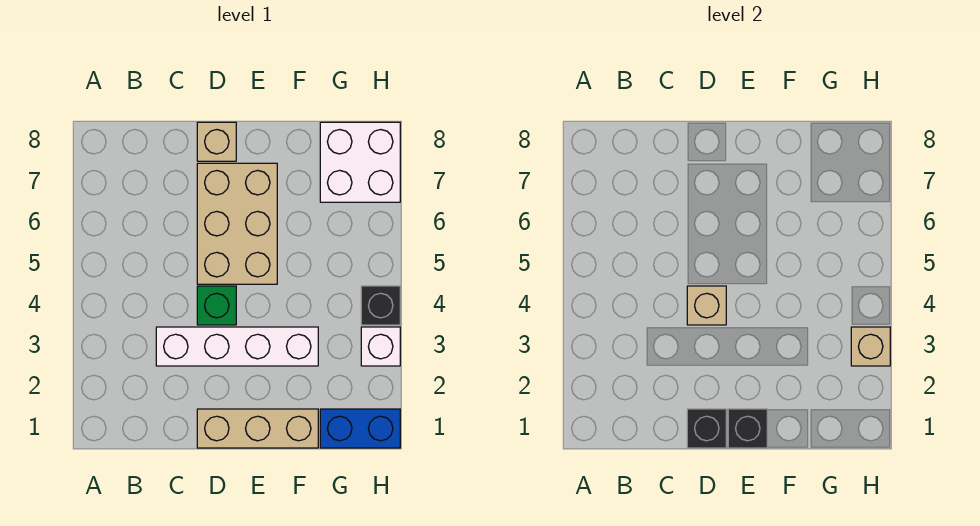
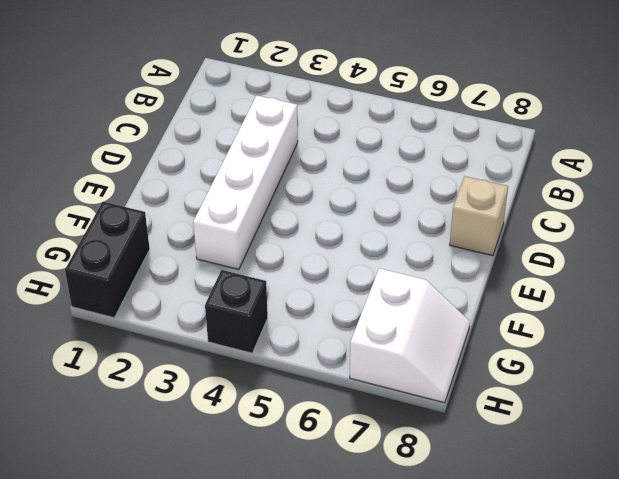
black 1x2 brick [65,202,150,318] -> blue 1x2 brick [320,409,400,448]
white 2x2 slope [350,268,470,403] -> white 2x2 brick [320,122,400,202]
none -> tan 1x3 brick [197,409,318,448]
none -> green 1x1 brick [197,286,236,325]
none -> tan 2x3 brick [197,163,277,284]

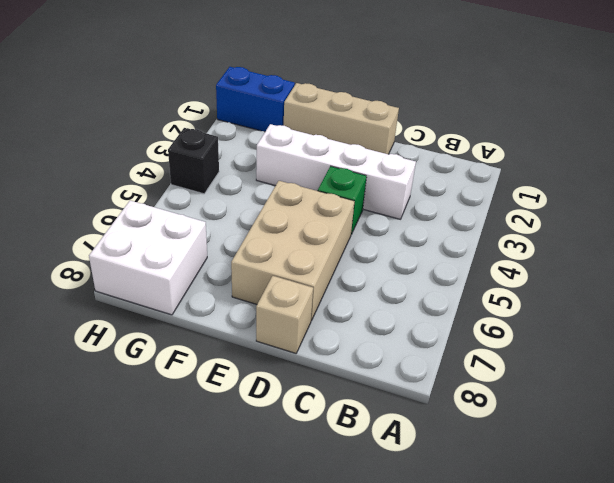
none -> white 1x1 brick [361,327,400,366]
none -> black 1x1 brick [687,409,726,448]
none -> tan 1x1 brick [687,286,726,325]

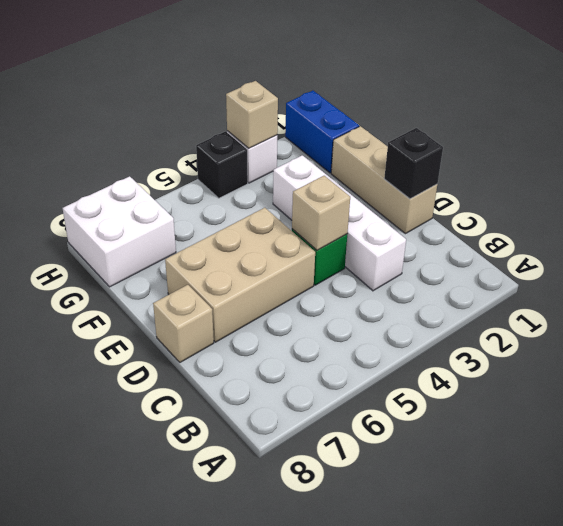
none -> black 1x1 brick [728,409,767,448]

